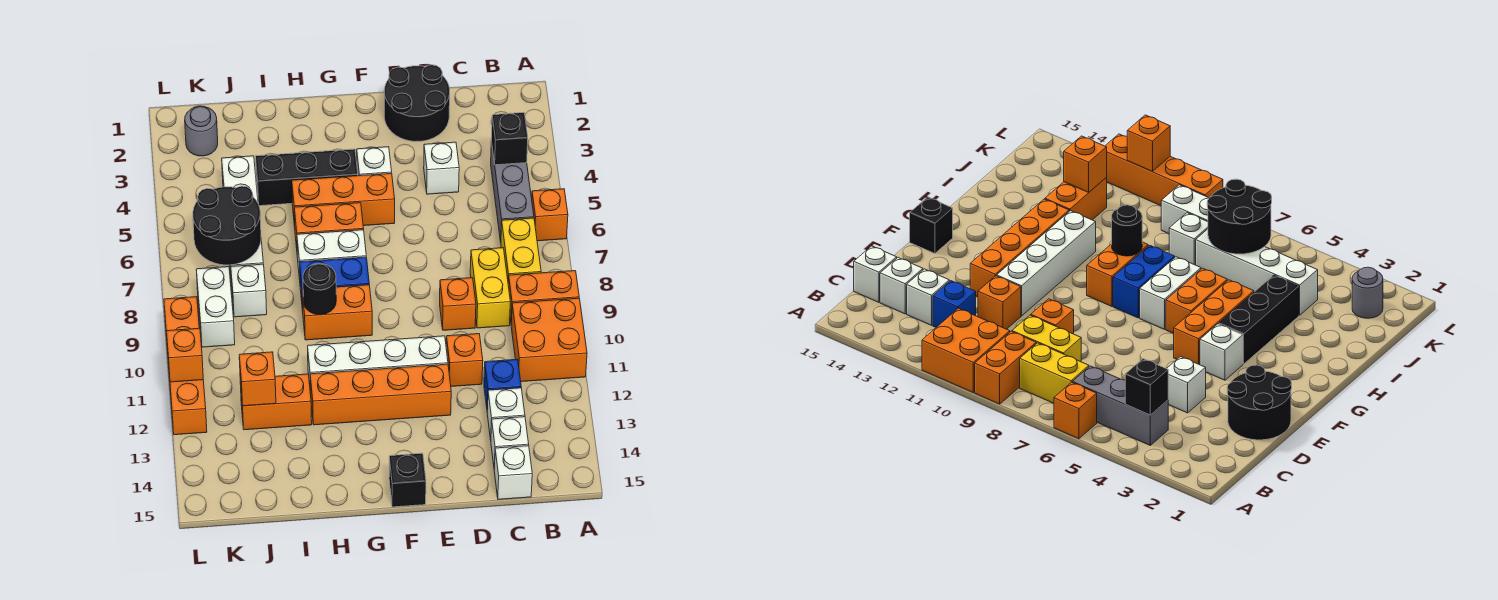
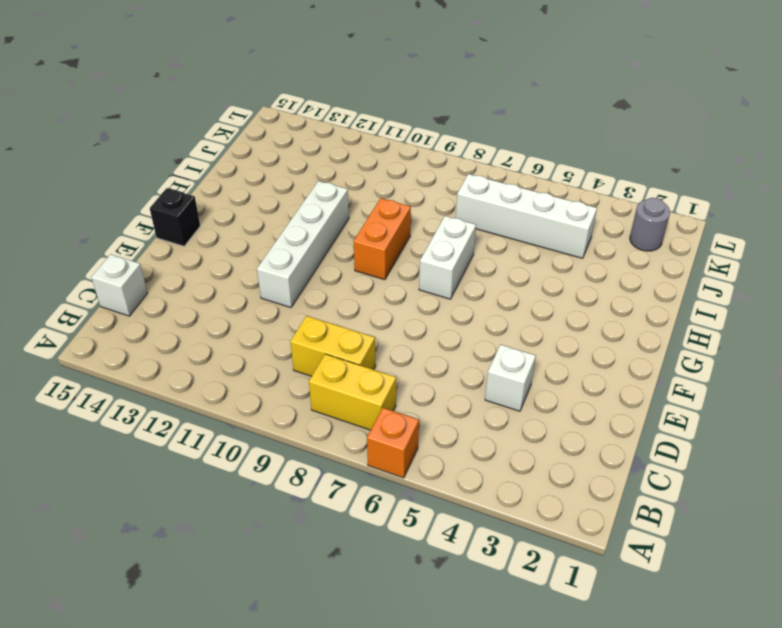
none -> orange 1x2 brick [508,271,579,322]
none -> orange 2x2 brick [511,298,587,382]
none -> grey 1x3 brick [491,141,534,242]
none -> blue 1x1 brick [484,359,521,409]

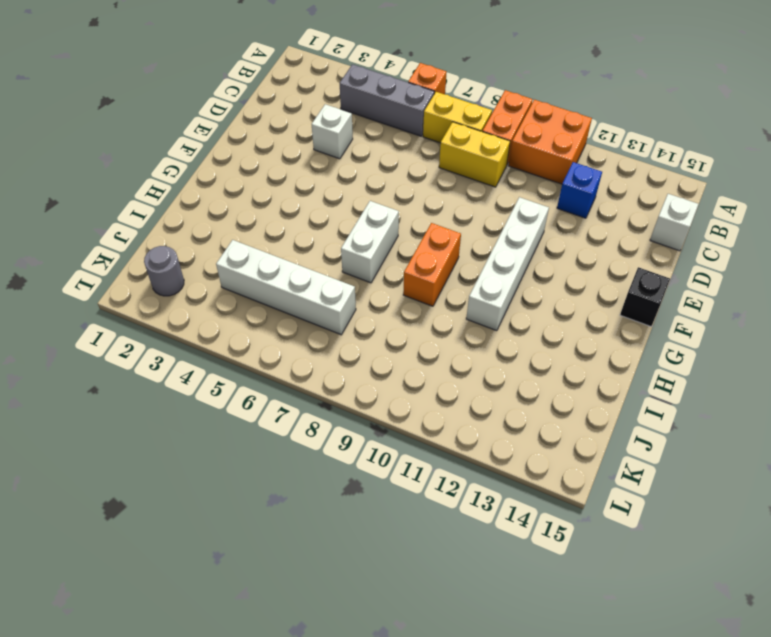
none -> white 1x1 brick [487,388,525,440]
none -> white 1x1 brick [491,417,529,468]
none -> black 2x2 round brick [384,65,450,141]
none -> orange 1x1 brick [440,278,476,330]

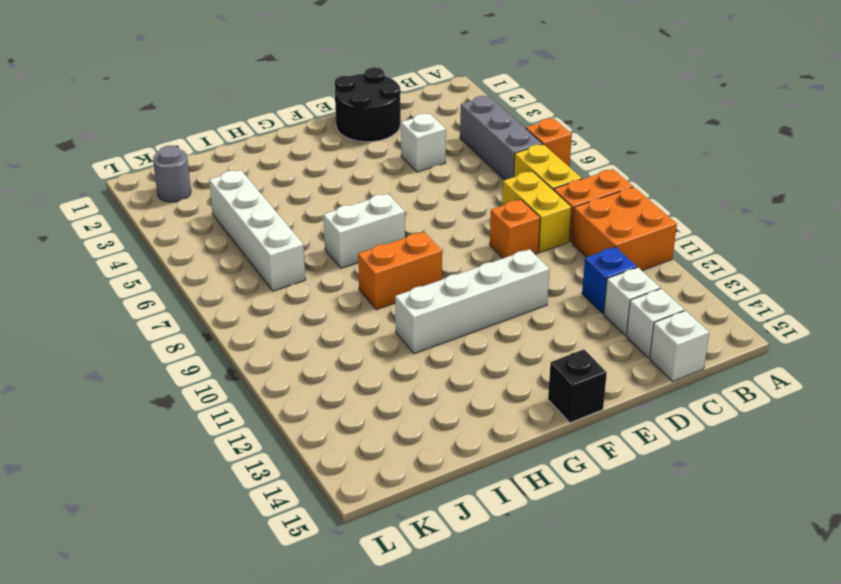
none -> orange 1x1 brick [446,334,483,387]
none -> orange 1x4 brick [310,364,451,425]
none -> white 1x1 brick [357,147,392,176]
none -> orange 1x3 brick [292,173,395,227]

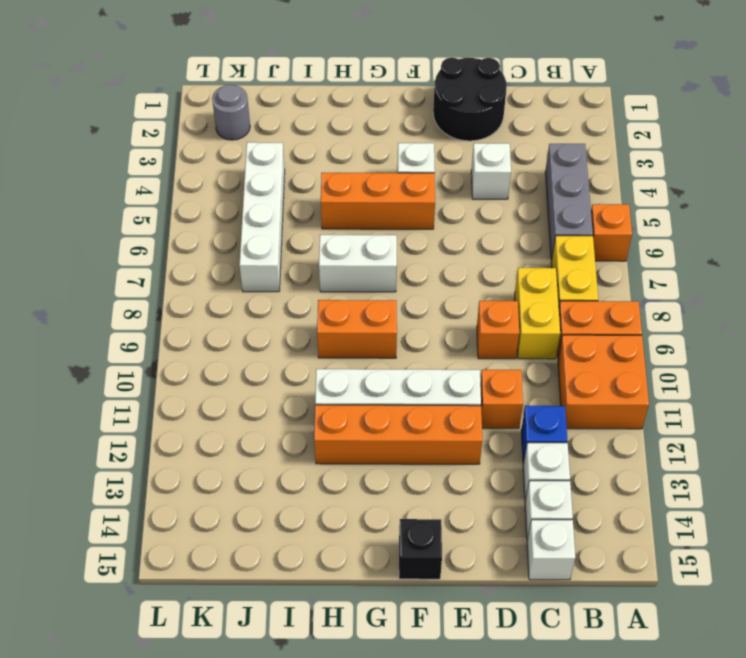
none -> black 1x3 brick [256,149,358,206]
none -> orange 1x2 brick [294,203,364,248]
none -> blue 1x2 brick [300,257,369,311]
none -> orange 1x2 brick [240,374,312,430]

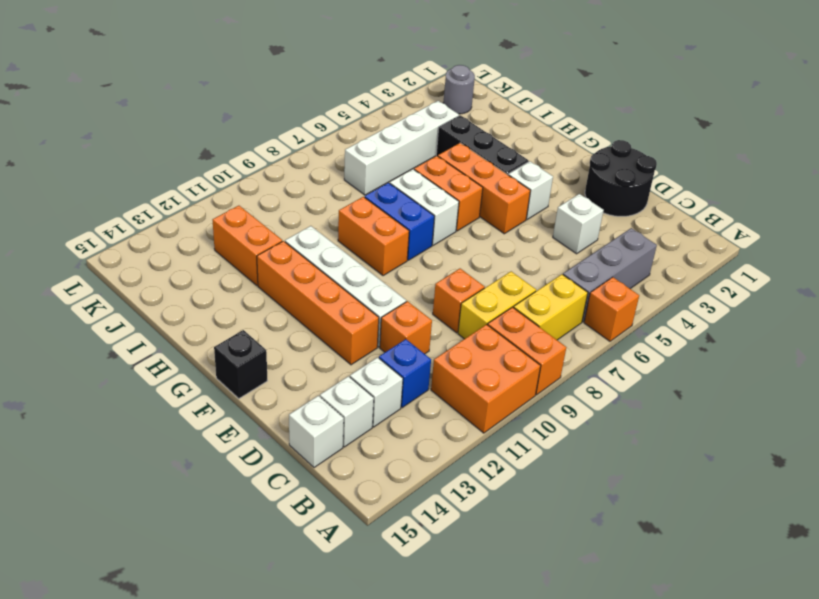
none -> white 1x1 brick [231,264,267,317]
none -> white 1x2 brick [196,267,235,347]
none -> orange 1x4 brick [164,297,207,435]
none -> black 1x1 brick [491,113,528,165]

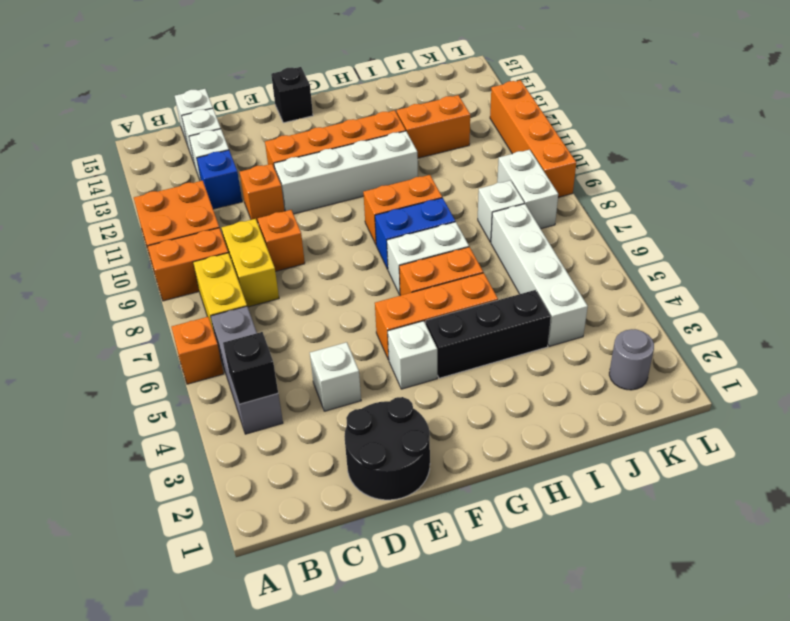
none -> black 1x1 round brick [303,264,336,315]
none -> black 2x2 round brick [193,186,261,265]
none -> orange 1x1 brick [239,352,276,406]
none -> orange 1x1 brick [166,328,203,382]

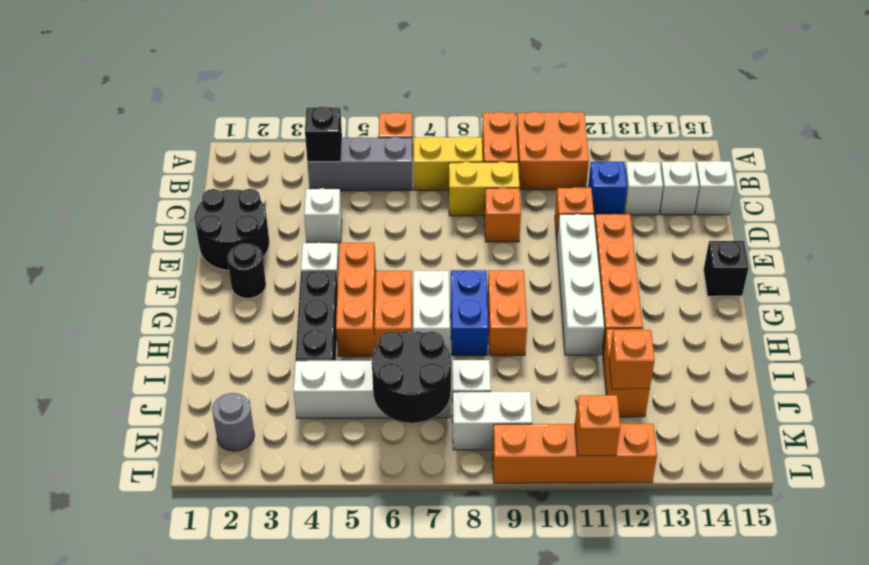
black 1x1 round brick [227,243,266,298] -> black 1x1 round brick moved to [303,264,336,315]

